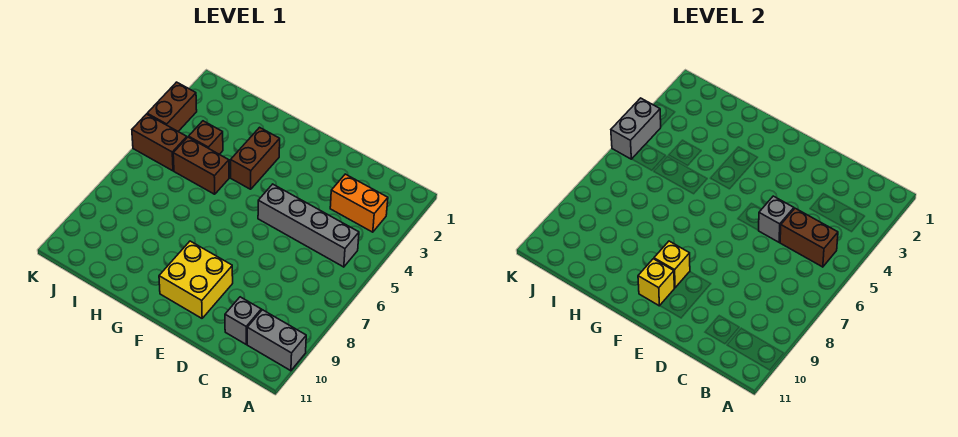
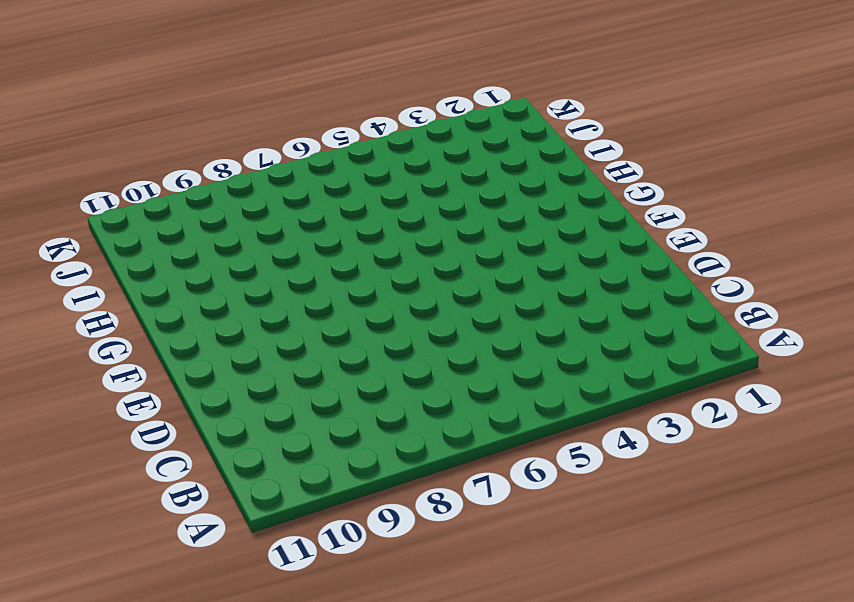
none -> grey 1x2 brick [247,310,306,371]
none -> orange 1x2 brick [330,174,388,232]
none -> grey 1x4 brick [258,184,359,267]

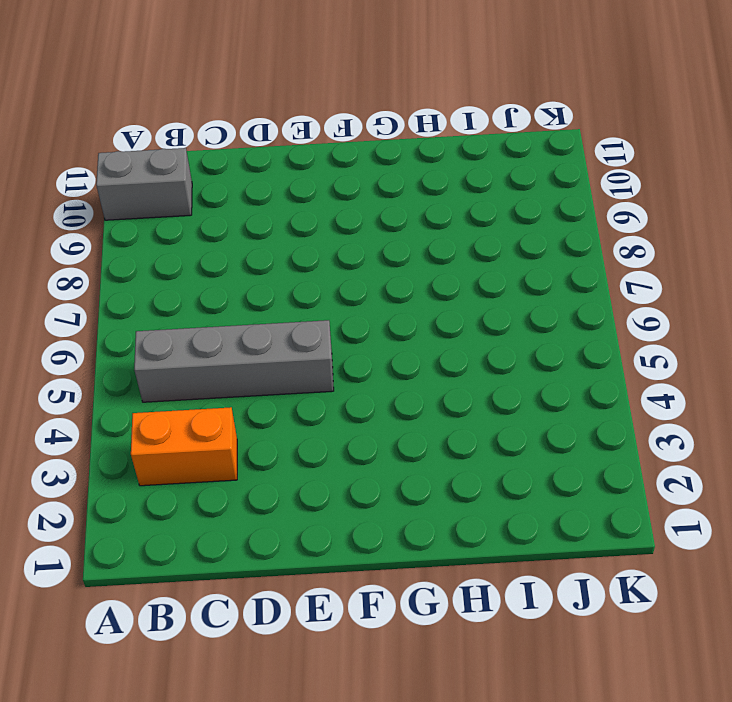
none -> grey 1x1 brick [225,297,261,344]
none -> yellow 2x2 brick [159,241,233,318]
none -> brown 1x2 brick [231,127,280,189]

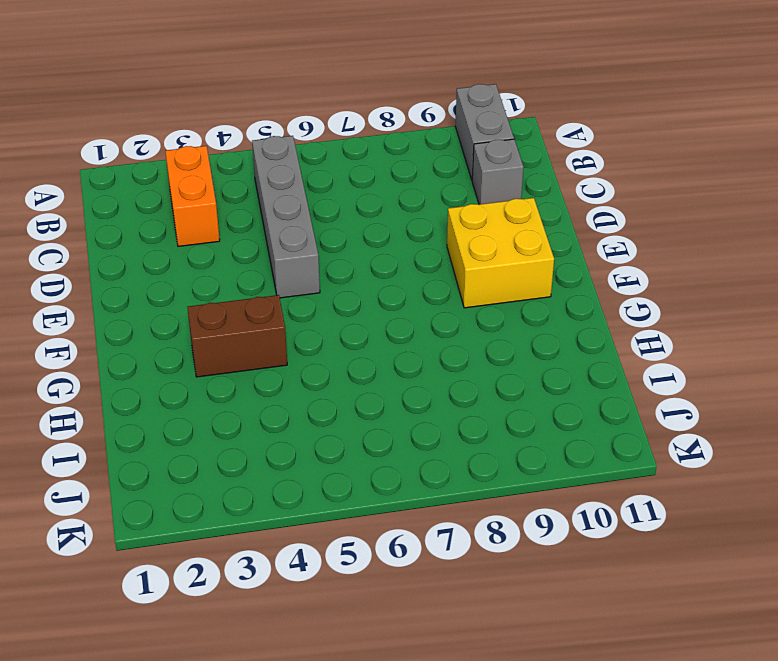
none -> brown 1x2 brick [173,137,229,194]
none -> brown 1x1 brick [189,121,223,154]
none -> brown 1x2 brick [132,114,187,171]

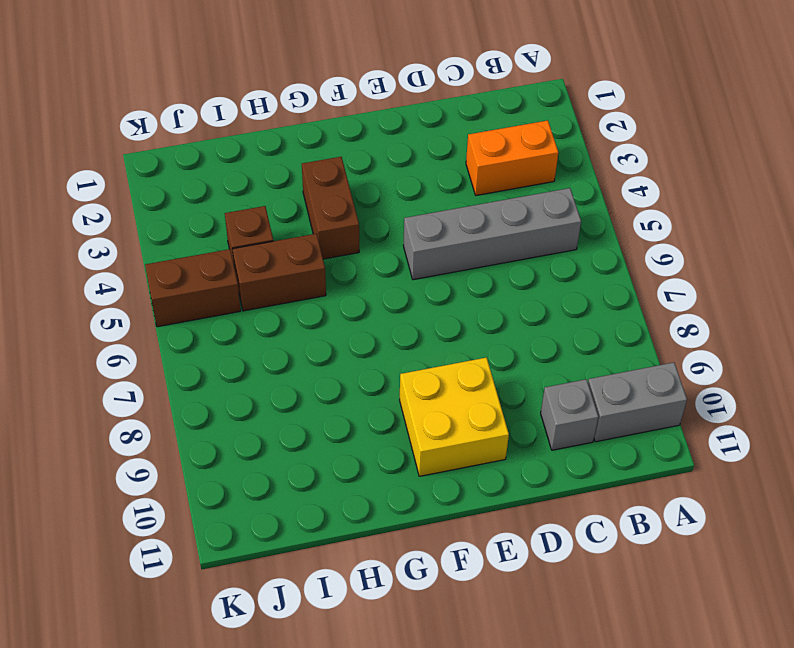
none -> brown 1x2 brick [147,82,197,131]
none -> brown 1x2 brick [780,208,838,267]
none -> grey 1x1 brick [758,196,794,242]

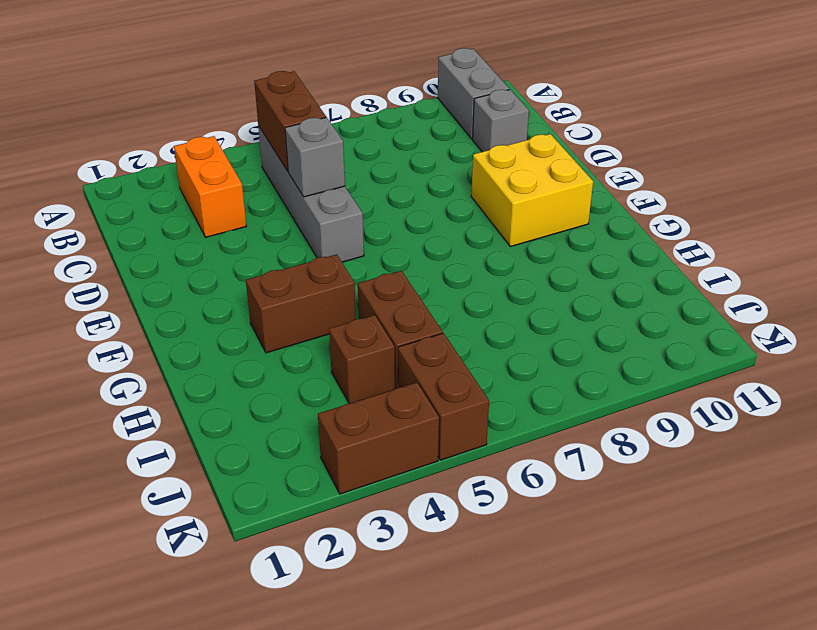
none -> yellow 1x1 brick [654,241,690,288]
none -> yellow 1x1 brick [638,259,674,306]
none -> grey 1x2 brick [611,98,661,159]

